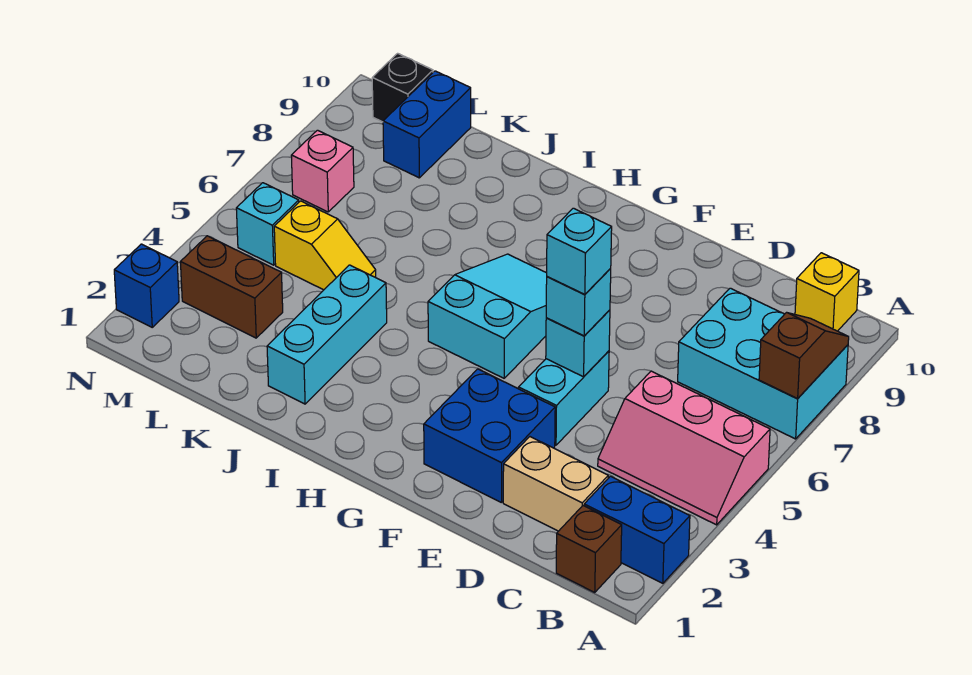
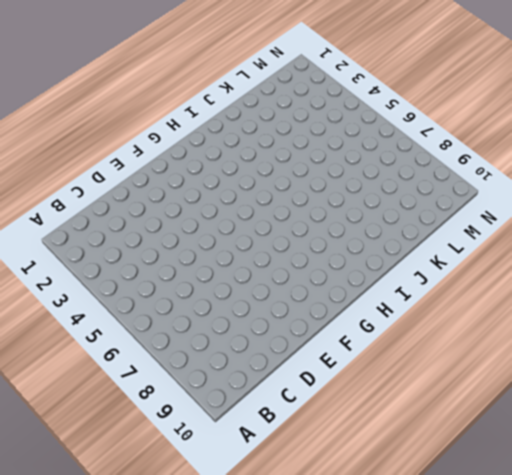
none -> blue 1x2 brick [584,476,690,583]
none -> pink 2x3 slope [598,371,770,525]
none -> cyan 2x3 brick [678,288,848,439]

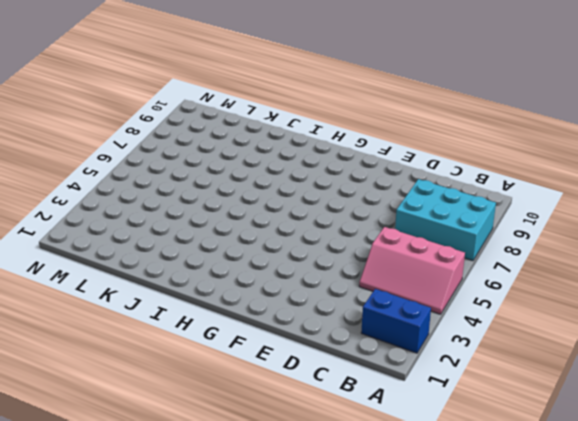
none -> brown 1x1 brick [556,506,622,592]
none -> yellow 1x1 brick [795,253,859,331]
none -> tan 1x2 brick [503,437,608,531]

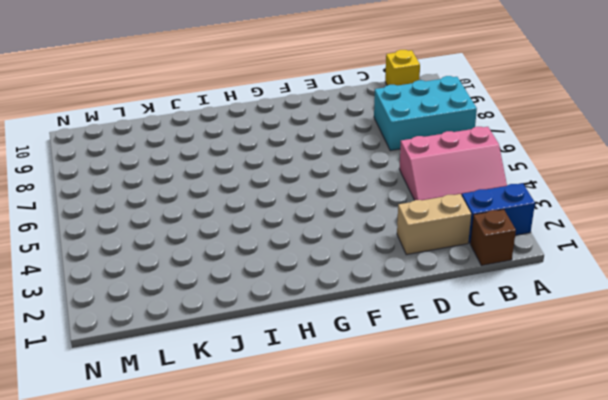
none -> blue 2x2 brick [424,369,555,502]
none -> cyan 1x2 brick [519,351,609,445]
none -> cyan 2x3 slope [428,254,547,378]

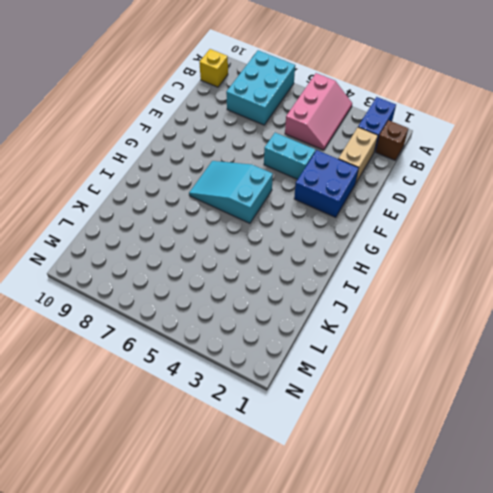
none -> cyan 1x3 brick [267,265,387,404]
none -> yellow 1x2 slope [274,201,376,290]
none -> brown 1x2 brick [180,236,283,338]

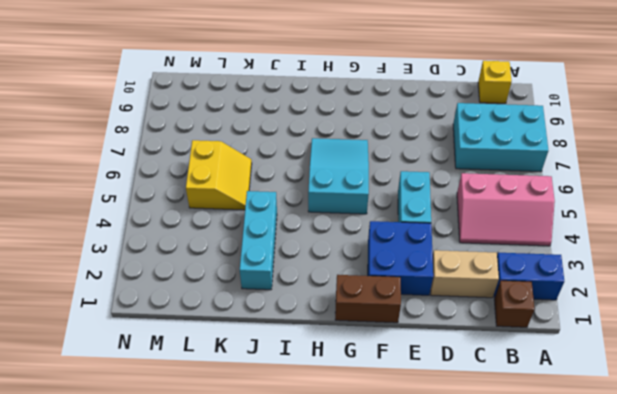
brown 1x2 brick [335,275,401,323] -> brown 1x2 brick moved to [180,236,283,338]
yellow 2x2 slope [186,140,252,210] -> yellow 1x2 slope [274,201,376,290]
none -> blue 1x2 brick [383,71,471,178]
none -> cyan 1x1 brick [236,183,299,265]
none -> pink 1x1 brick [291,130,354,212]

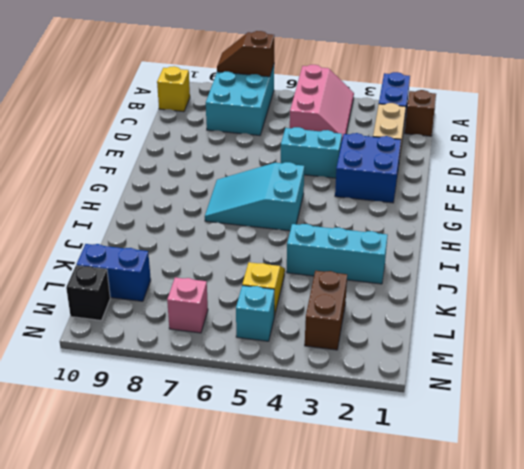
none -> blue 1x1 brick [114,244,179,327]
none -> cyan 1x1 brick [546,310,610,377]
none -> cyan 1x1 brick [546,269,611,336]

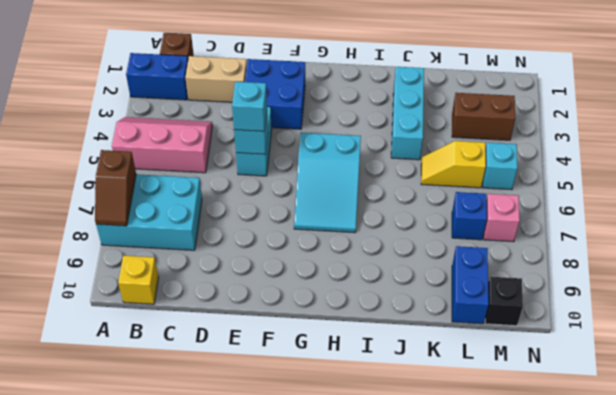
blue 1x1 brick [452,192,487,240] -> blue 1x1 brick moved to [114,244,179,327]
none -> cyan 1x1 brick [547,208,612,294]

